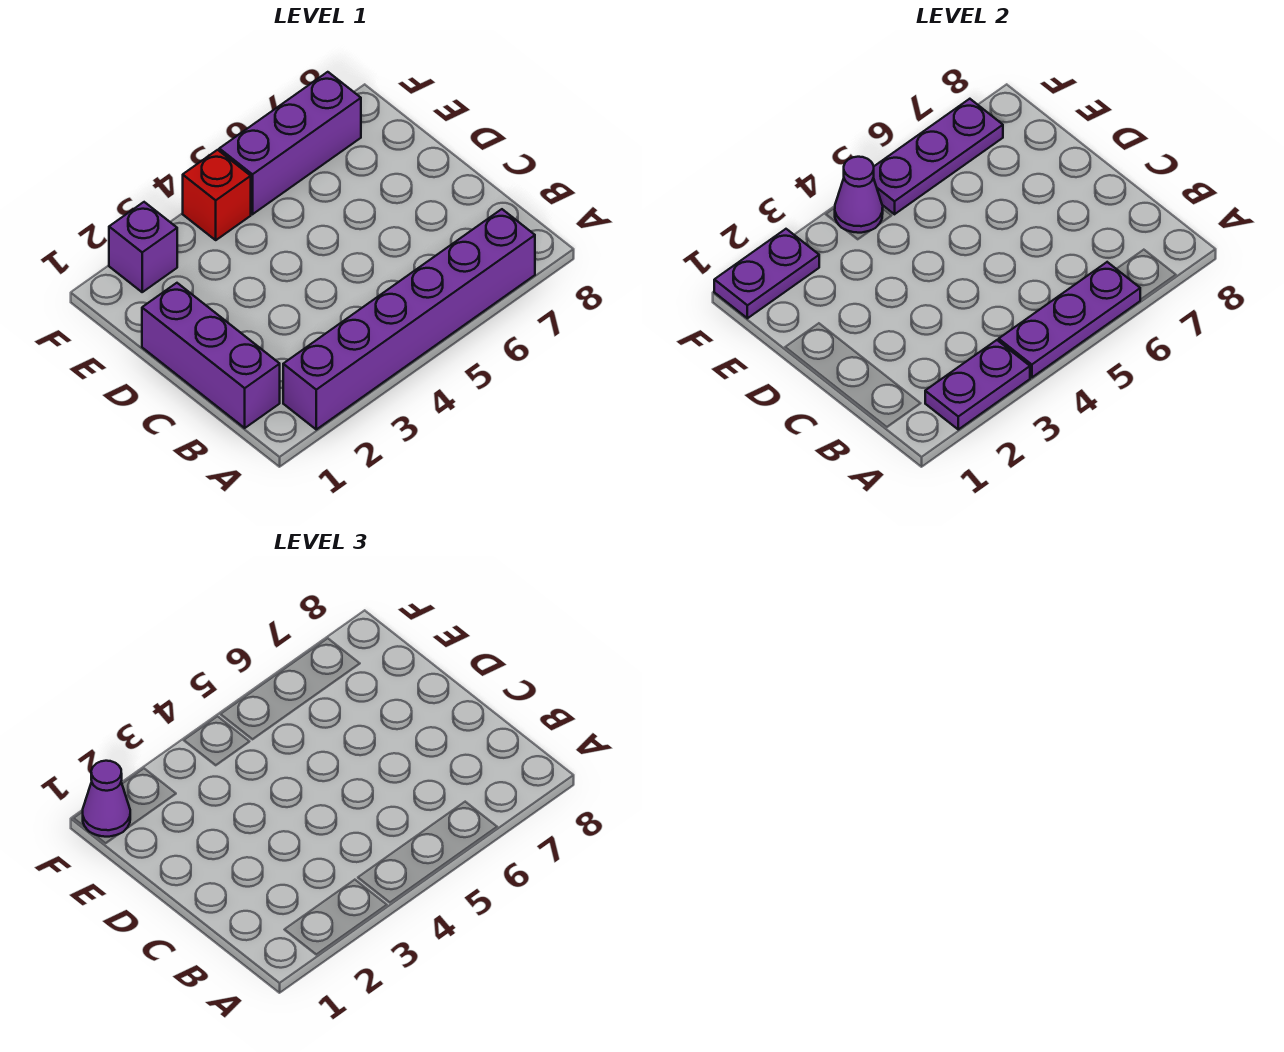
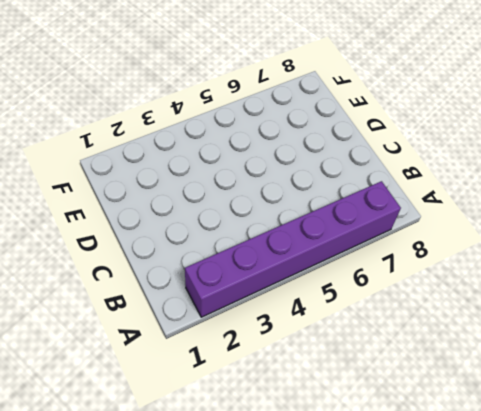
none -> purple 1x3 brick [142,283,280,428]
none -> purple 1x1 brick [109,202,177,292]

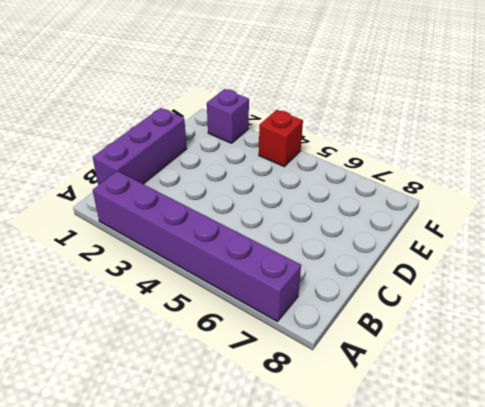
none -> purple 1x3 brick [219,72,361,214]
none -> purple 1x2 plate [925,340,1030,429]

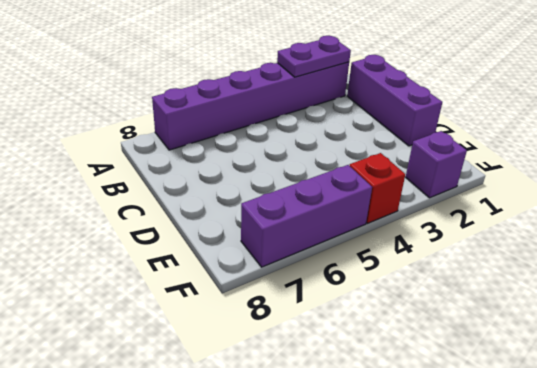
none -> purple 1x3 plate [999,262,1140,378]
none -> purple 1x2 plate [714,229,819,318]

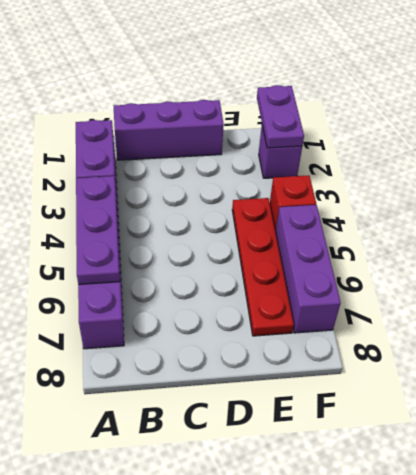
red 1x4 plate [232,198,294,336] -> none
none -> purple 1x1 cone [835,157,883,233]
none -> purple 1x3 plate [873,99,1003,214]

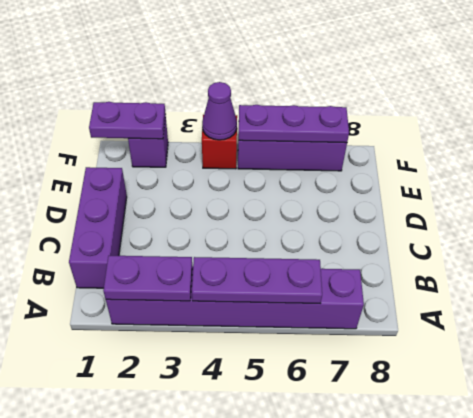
none -> purple 1x1 cone [83,761,130,837]

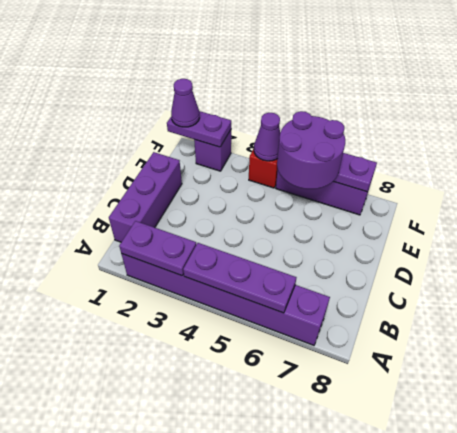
purple 2x2 round brick [277,111,345,189] -> none

